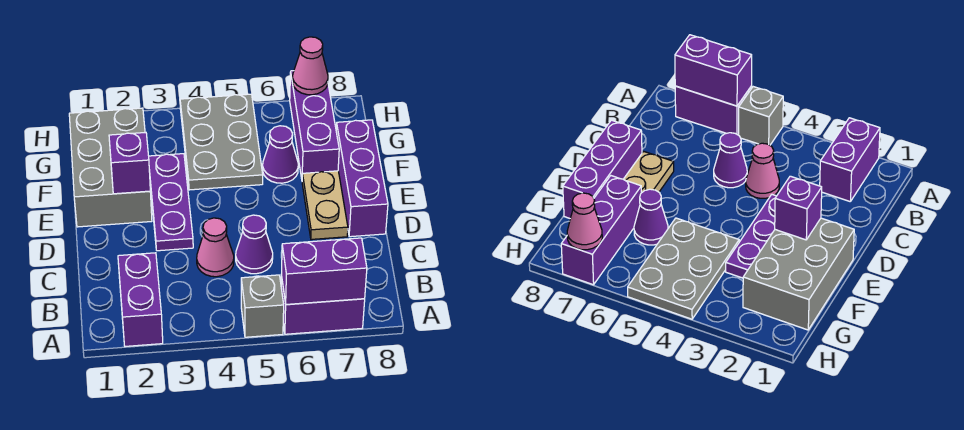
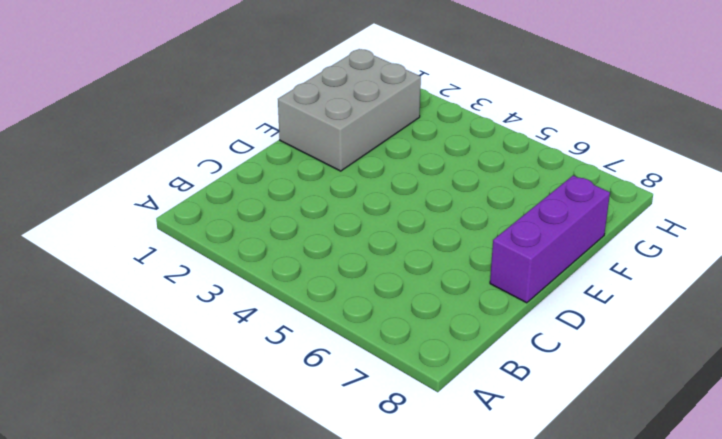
none -> purple 1x2 brick [118,253,163,346]
none -> grey 1x1 brick [241,275,284,337]
none -> purple 1x2 brick [281,275,365,334]

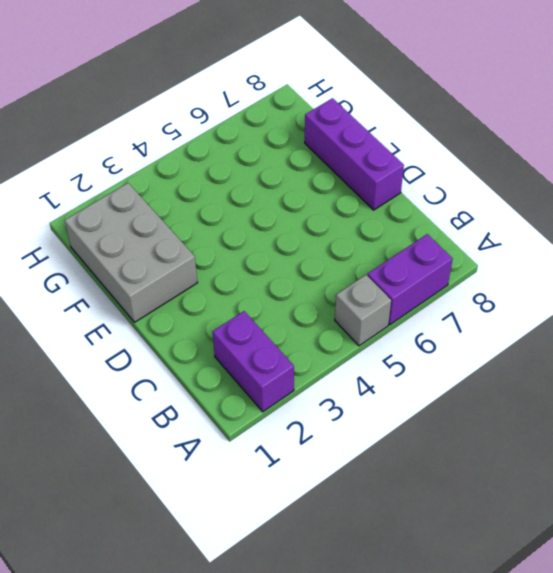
none -> pink 1x1 cone [197,218,234,277]
none -> purple 1x1 cone [236,215,273,274]
none -> purple 1x3 plate [149,154,193,251]

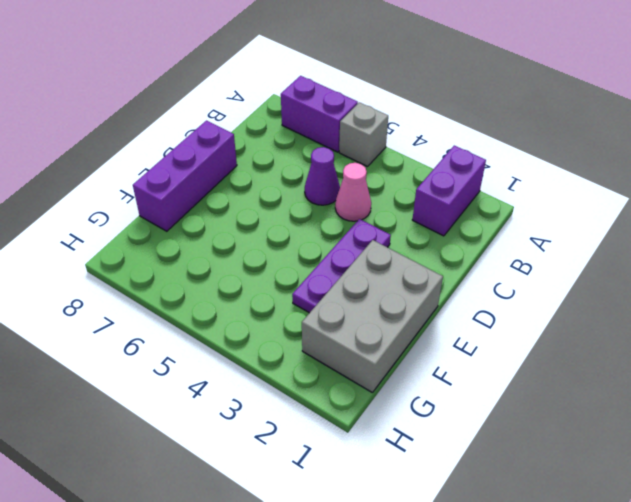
none -> tan 1x2 plate [302,171,348,239]
none -> grey 2x3 plate [180,94,263,190]
none -> purple 1x1 cone [263,126,298,183]

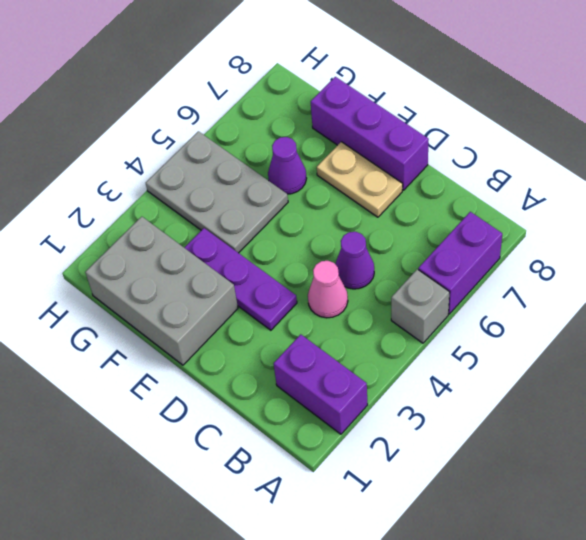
none -> purple 1x3 brick [290,71,339,179]
none -> purple 1x2 brick [281,238,367,305]
none -> purple 1x1 brick [109,132,150,194]

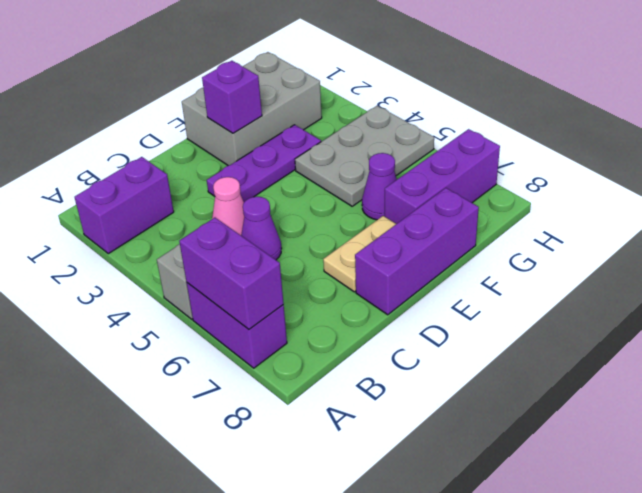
none -> pink 1x1 cone [292,37,328,95]

